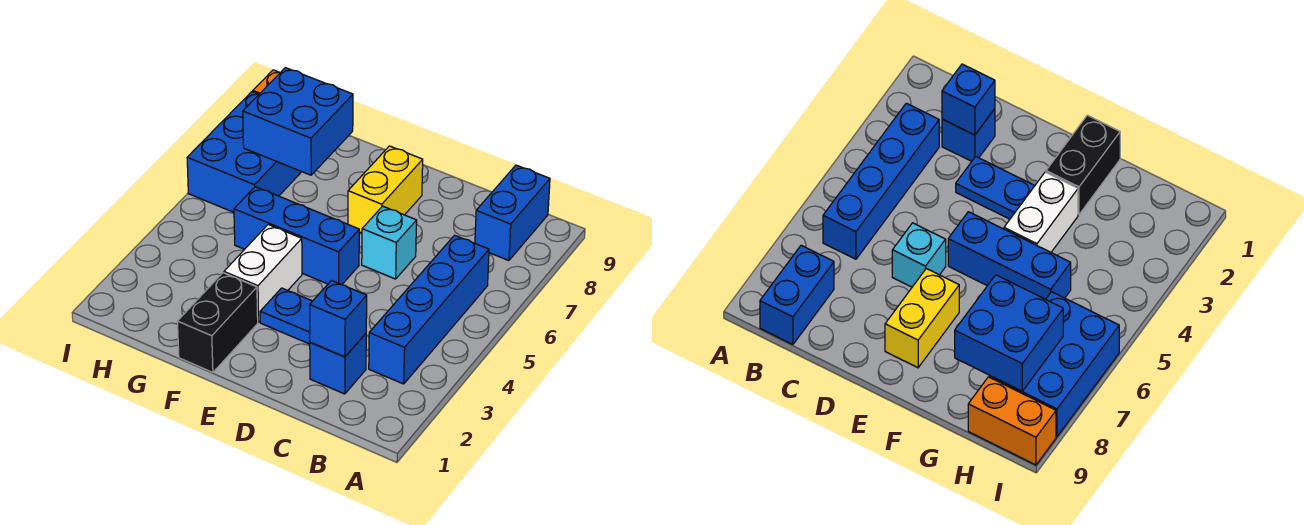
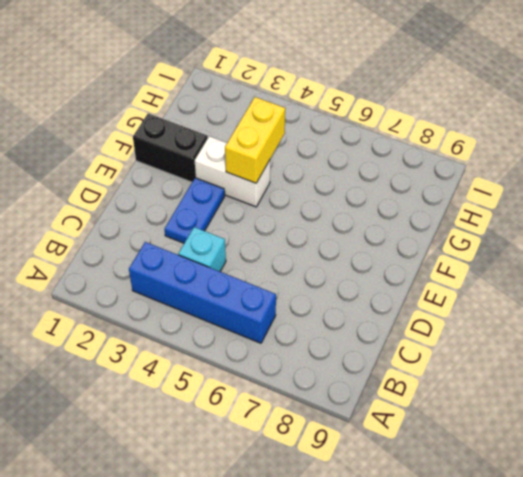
cyan 1x1 brick [178,227,226,271] -> cyan 1x1 brick moved to [362,206,417,279]
yellow 1x2 brick [225,97,285,183] -> yellow 1x2 brick turned to [348,146,423,233]
none -> blue 1x2 brick [475,165,550,261]
none -> blue 1x1 brick [310,334,366,394]
none -> blue 1x3 brick [234,187,359,285]

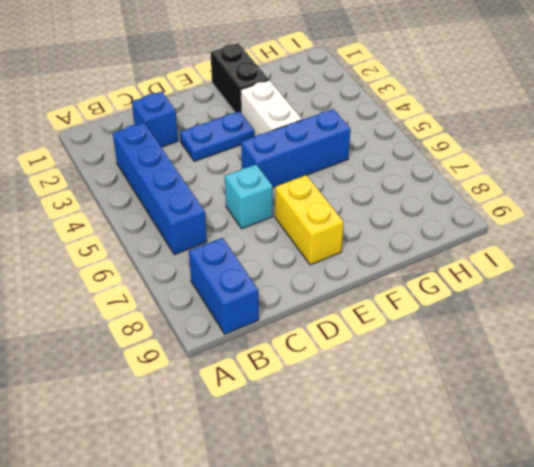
none -> blue 2x3 brick [187,92,301,212]
none -> orange 1x2 brick [968,377,1056,465]
none -> blue 1x1 brick [310,281,367,357]

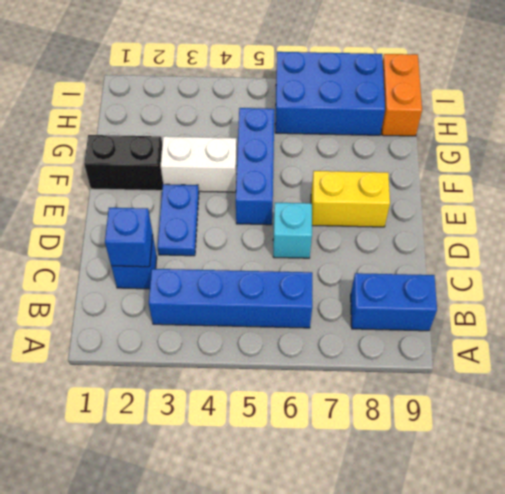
none -> blue 2x2 brick [243,68,353,175]

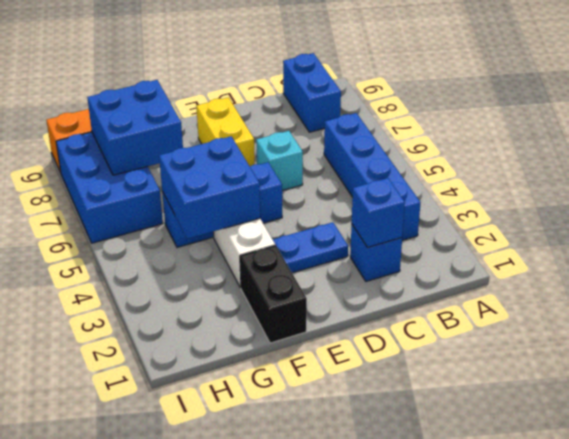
blue 2x2 brick [159,136,260,239] -> none

